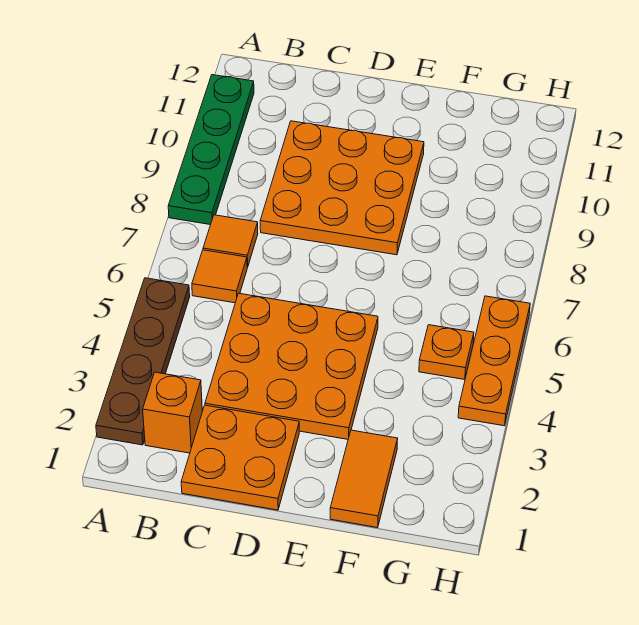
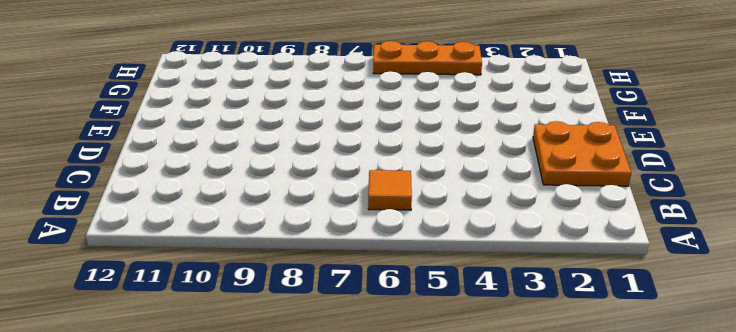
none -> brown 1x4 plate [96,278,190,445]
none -> green 1x4 plate [168,75,254,225]

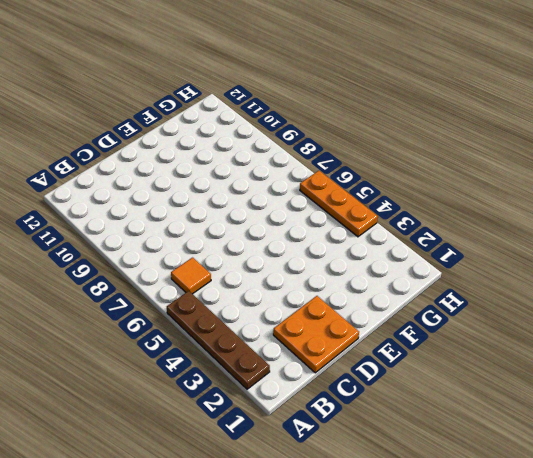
none -> green 1x4 plate [168,75,254,225]
none -> orange 1x1 brick [143,372,202,453]

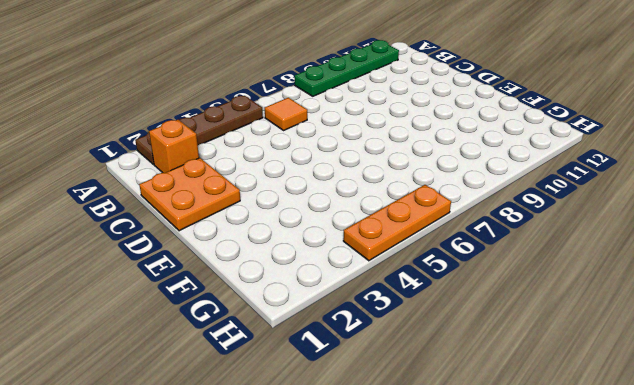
none -> orange 1x1 tile [203,215,258,267]
none -> orange 3x3 plate [205,293,378,439]

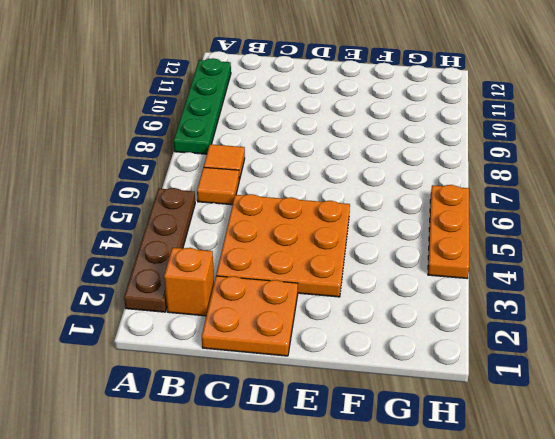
none -> orange 3x3 plate [260,121,424,255]
none -> orange 1x2 tile [330,430,398,528]

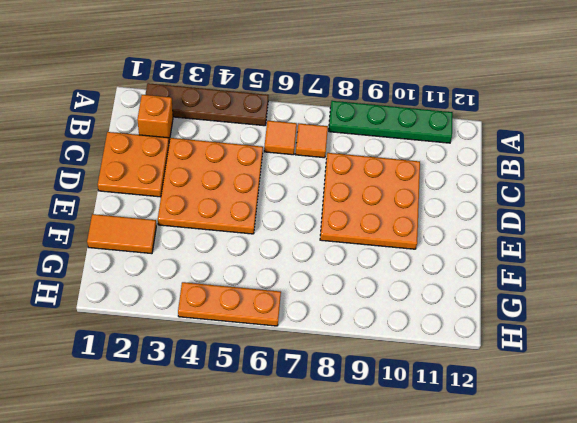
none -> orange 1x1 plate [419,325,474,380]

